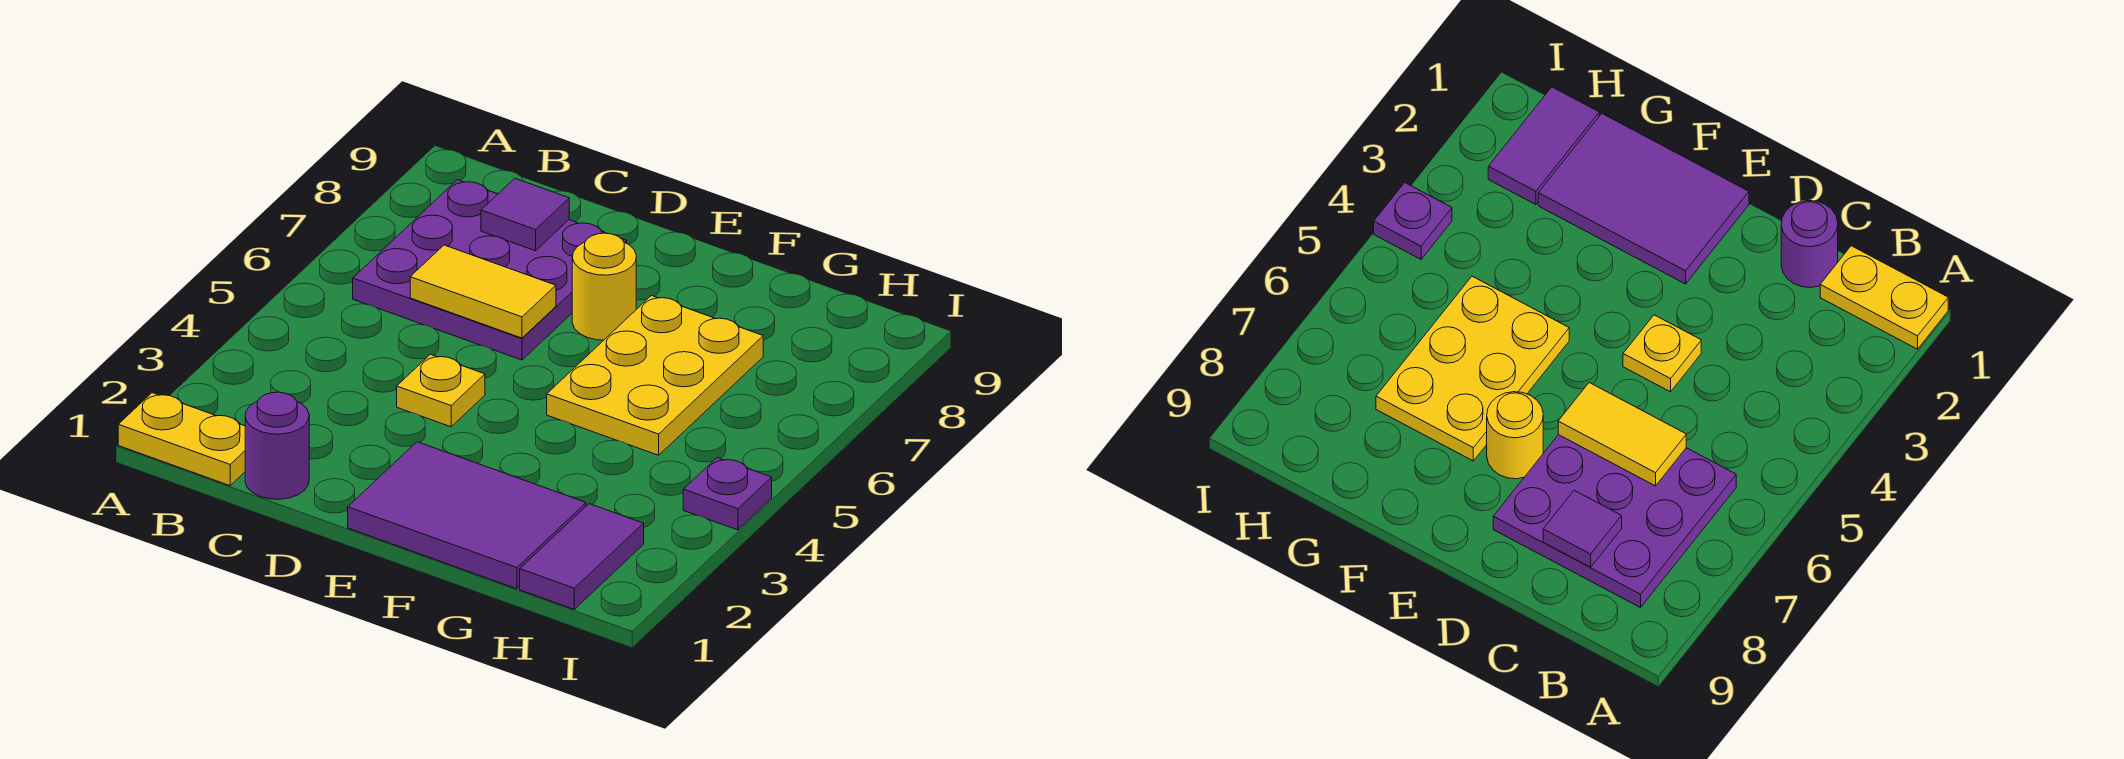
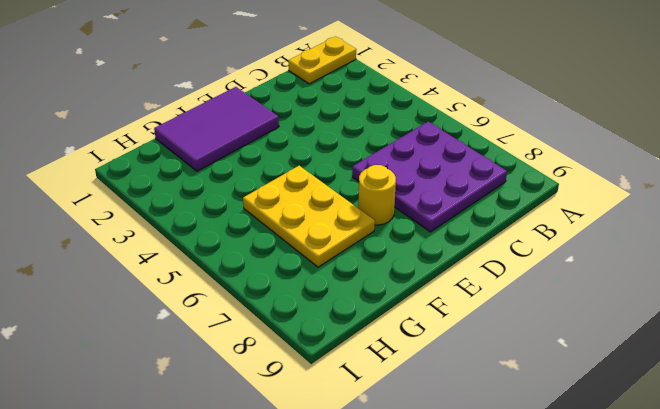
none -> purple 1x1 round brick [245,392,309,499]
none -> yellow 1x1 plate [397,354,485,427]

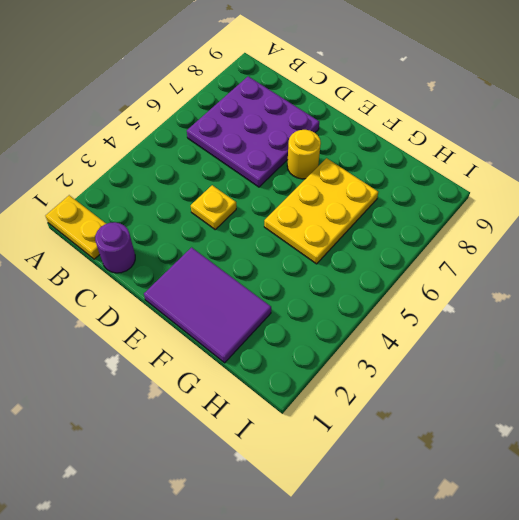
none -> purple 1x2 tile [520,504,644,609]
none -> purple 1x1 plate [683,458,772,530]

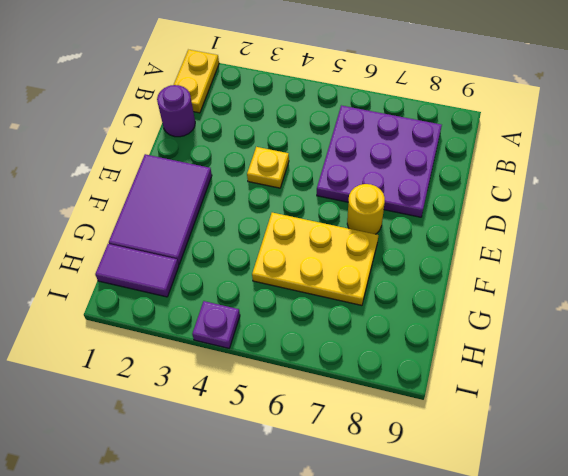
none -> yellow 1x2 tile [410,245,556,338]
none -> purple 1x1 tile [481,178,569,251]

